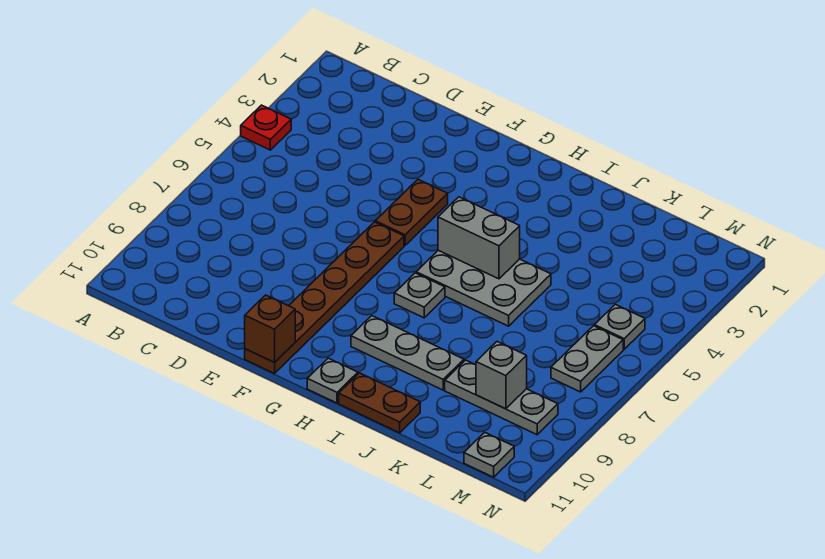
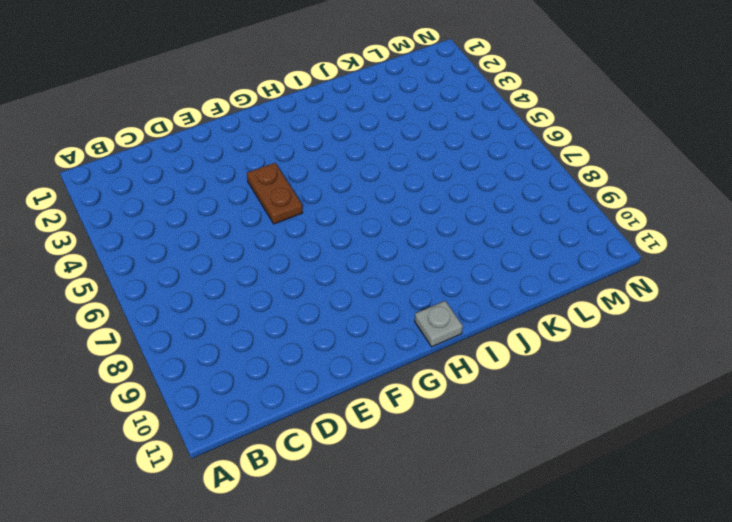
none -> red 1x1 plate [241,105,291,150]
none -> brown 1x6 plate [245,222,404,373]
none -> grey 2x3 plate [416,250,551,326]

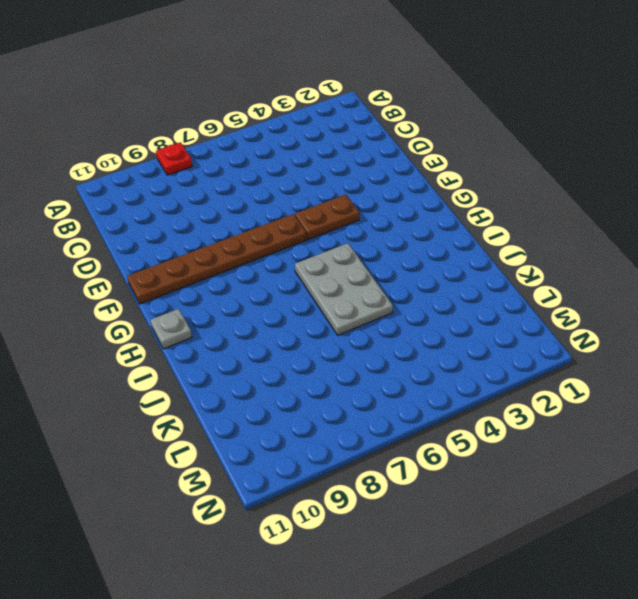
red 1x1 plate [156,142,192,175] -> red 1x1 plate moved to [241,105,291,150]
none -> grey 1x1 plate [394,273,445,318]
none -> grey 1x3 plate [351,316,464,390]
none -> brown 1x2 plate [339,373,420,433]

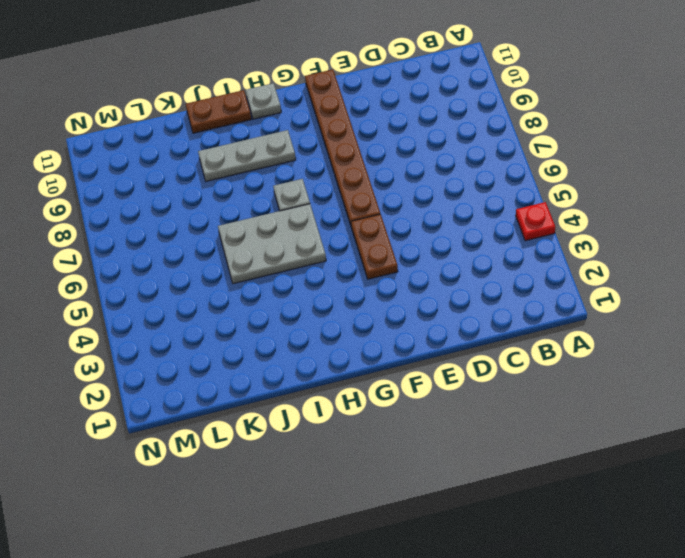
none -> grey 1x3 plate [445,360,558,435]
none -> grey 1x1 plate [594,304,645,349]
none -> grey 1x2 plate [551,326,623,392]

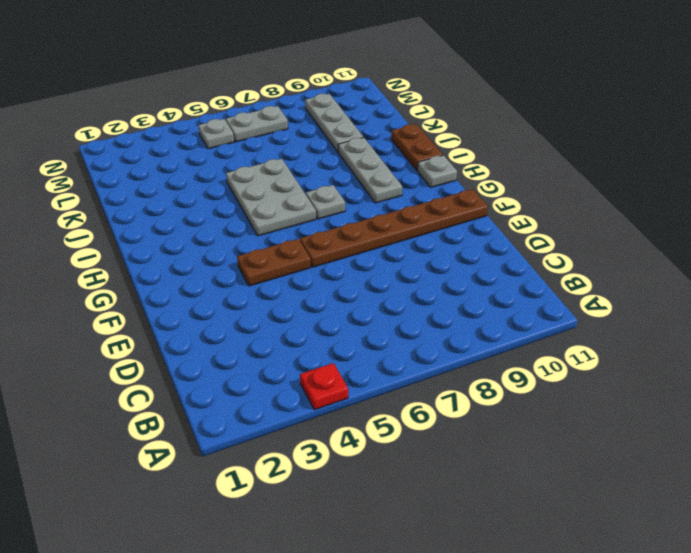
none -> grey 1x1 plate [464,432,514,477]
none -> brown 1x1 brick [245,295,295,362]
none -> grey 1x2 brick [438,197,520,279]

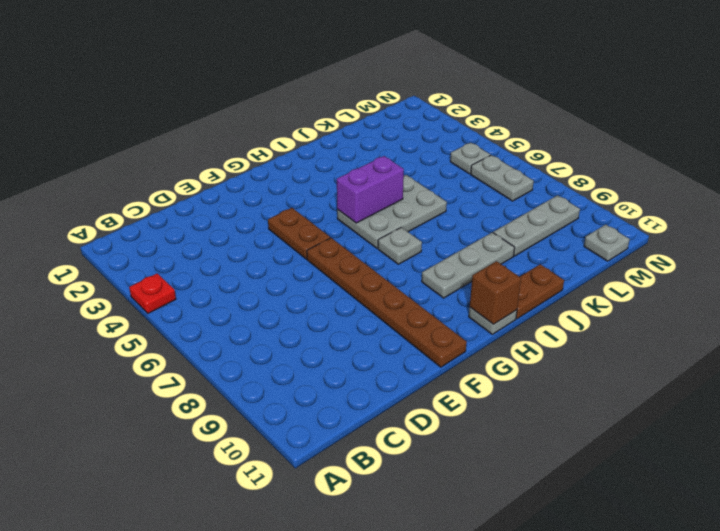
purple 1x2 brick [337,156,404,223] -> grey 1x2 brick [438,197,520,279]
brown 1x1 brick [470,261,521,324] -> brown 1x1 brick moved to [245,295,295,362]
none -> grey 1x1 brick [476,342,527,409]

